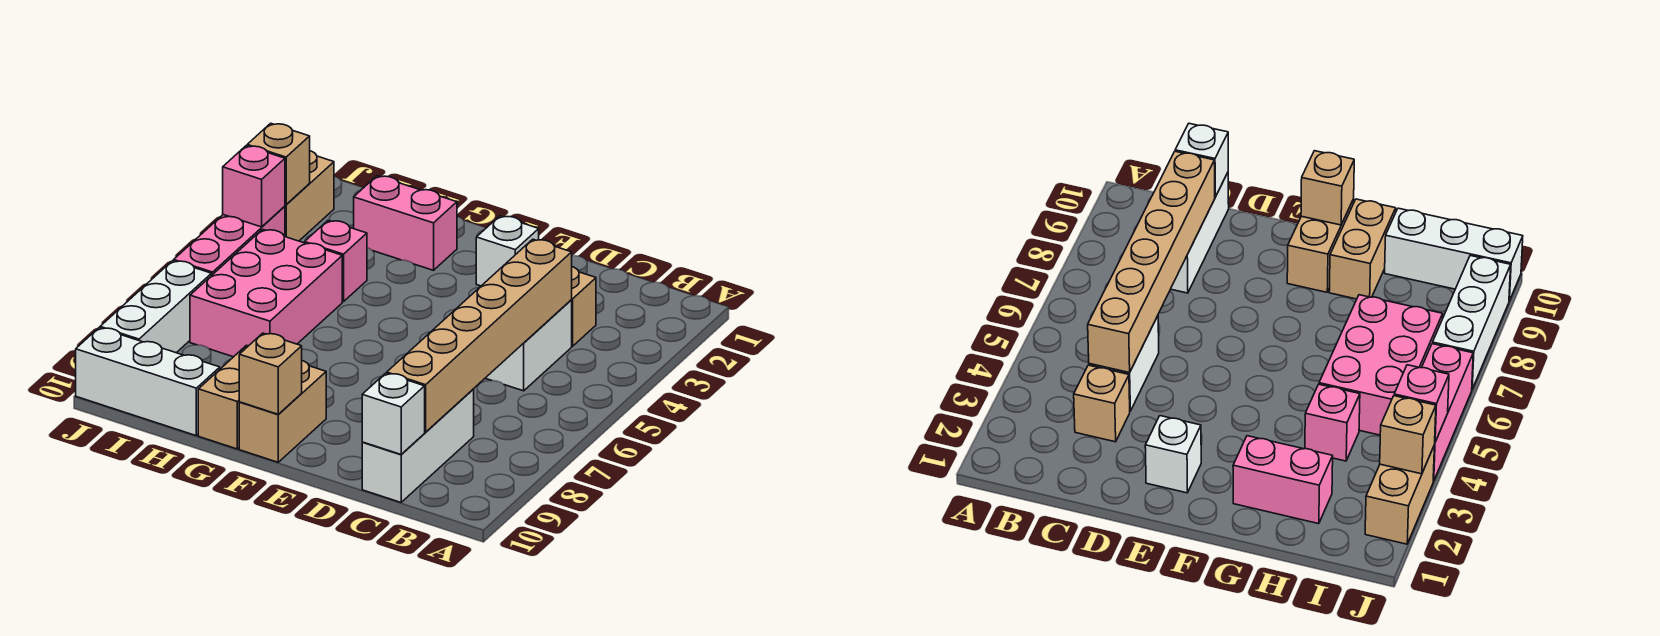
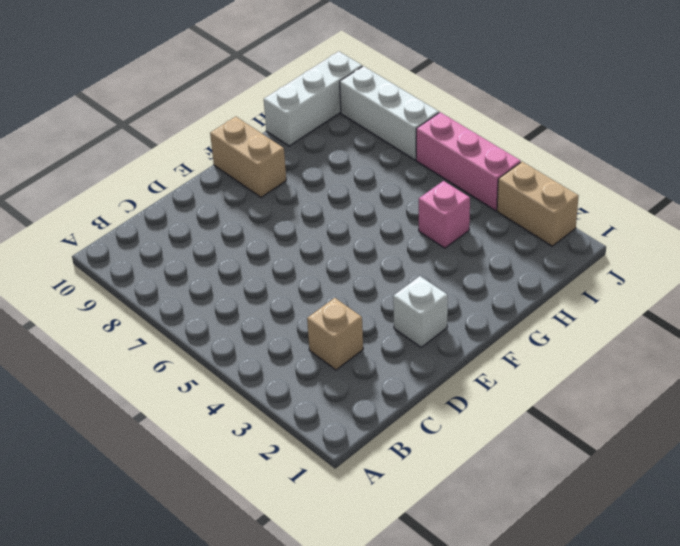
none -> white 1x2 brick [485,300,572,391]
none -> white 1x3 brick [362,390,474,502]
none -> pink 1x2 brick [354,176,457,270]

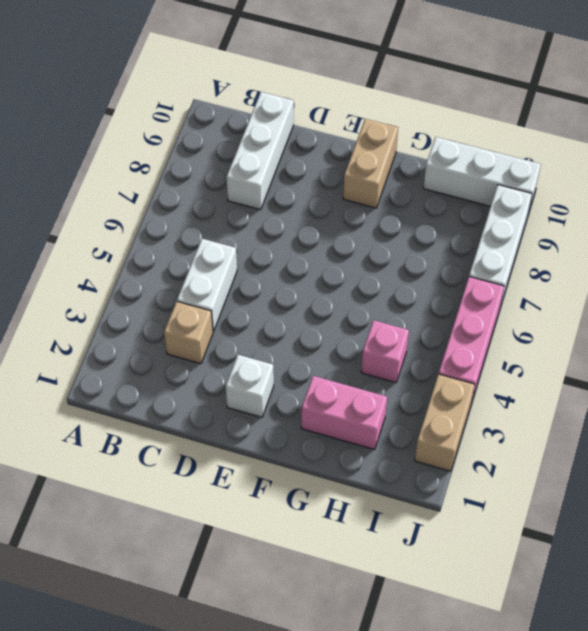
none -> tan 1x2 brick [198,345,248,449]
none -> pink 2x3 brick [190,229,342,357]
none -> tan 1x6 brick [387,239,572,432]

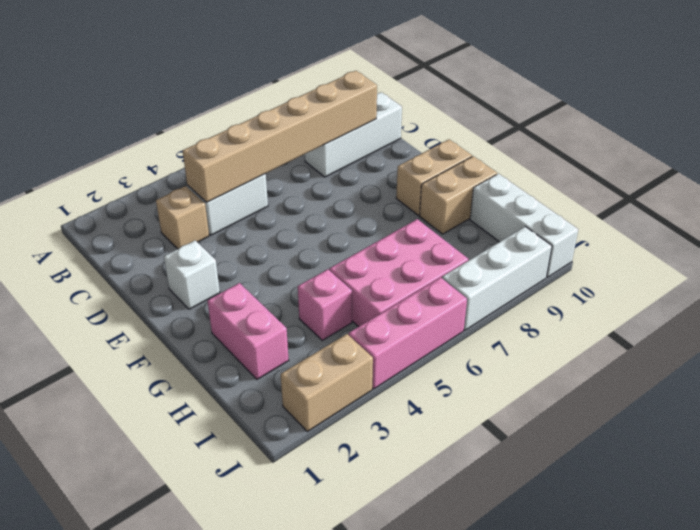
none -> white 1x1 brick [362,373,425,454]
none -> tan 1x1 brick [239,333,302,414]
none -> tan 1x1 brick [247,123,310,205]

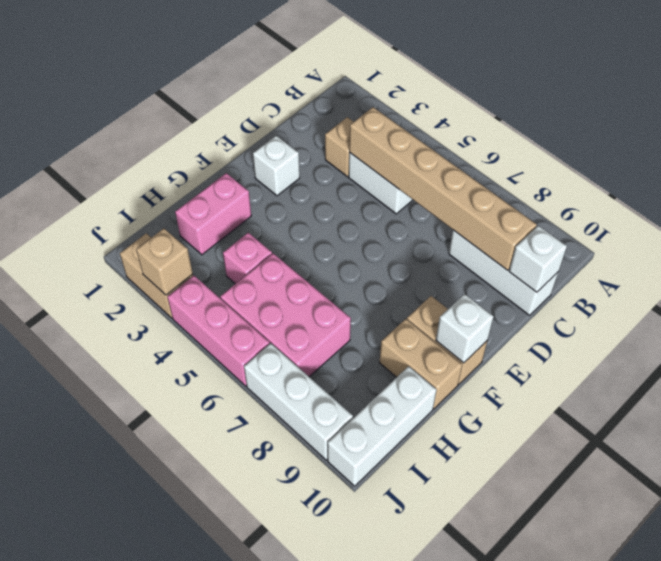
white 1x1 brick [436,294,494,363] -> tan 1x1 brick [239,333,302,414]
none -> pink 1x1 brick [223,146,285,227]

